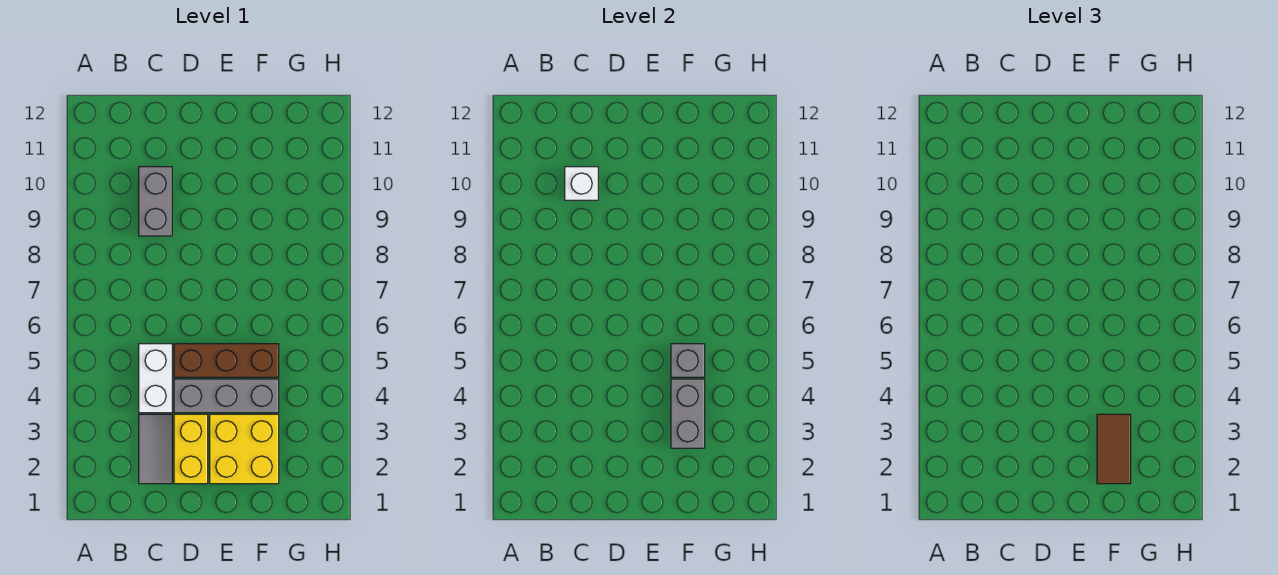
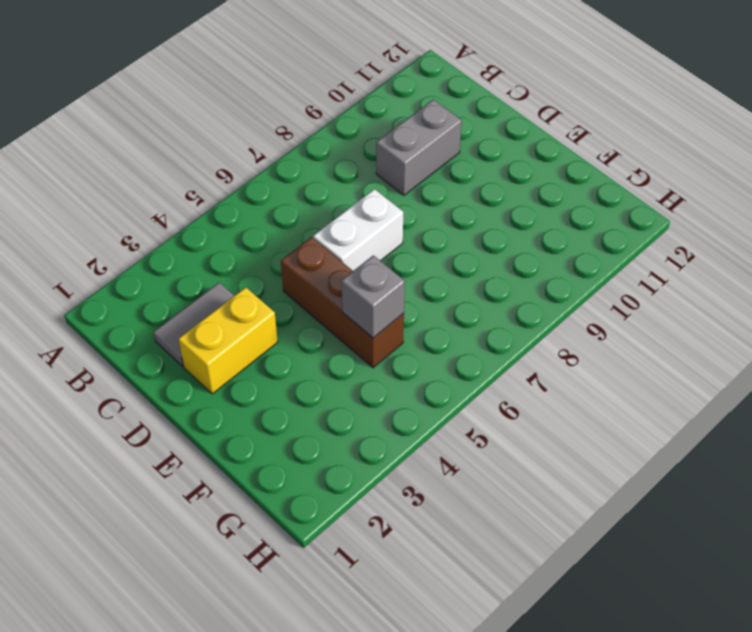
white 1x2 brick [313,189,403,271] -> white 1x2 brick moved to [139,344,172,413]
none -> grey 1x3 brick [174,379,279,413]
none -> yellow 2x2 brick [210,414,279,484]

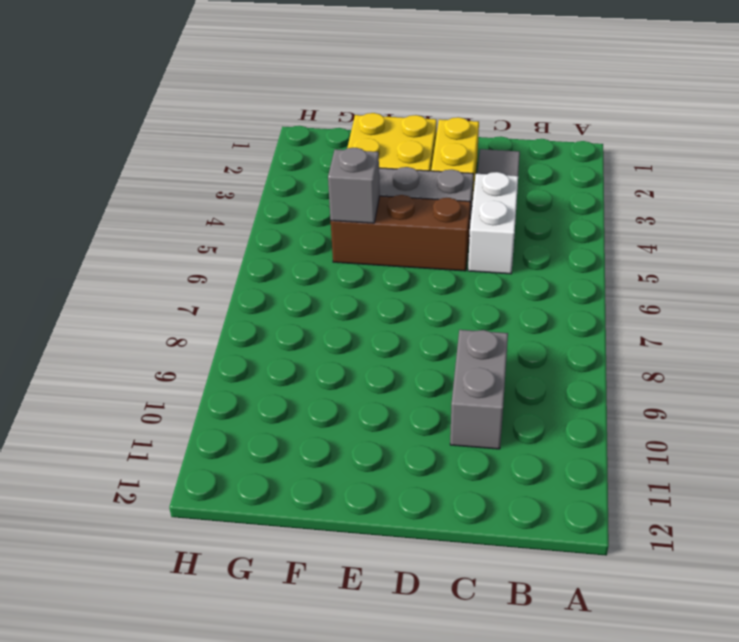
none -> white 1x1 brick [565,167,598,200]
none -> grey 1x2 brick [671,379,705,448]

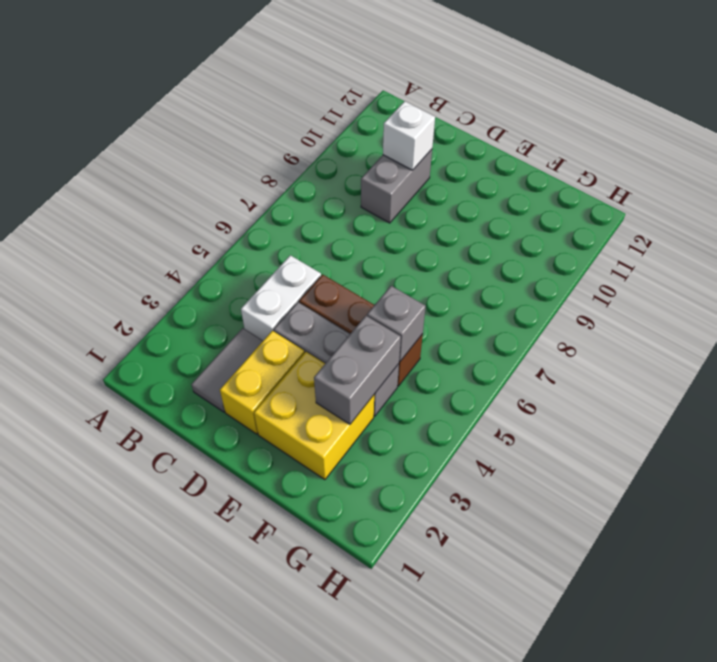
none -> brown 1x2 tile [1097,414,1131,484]

